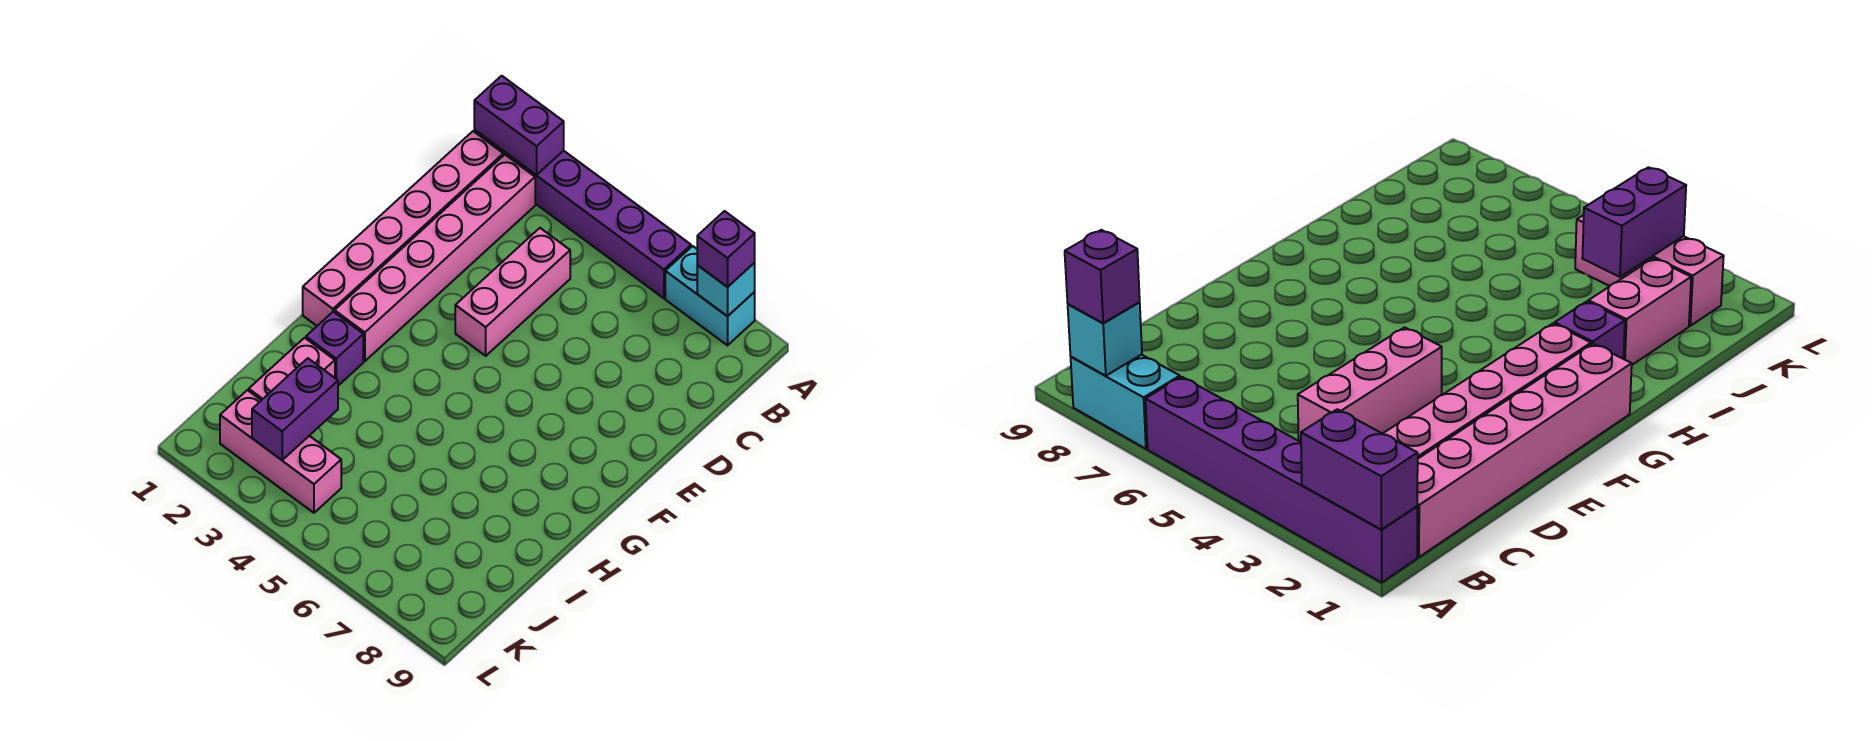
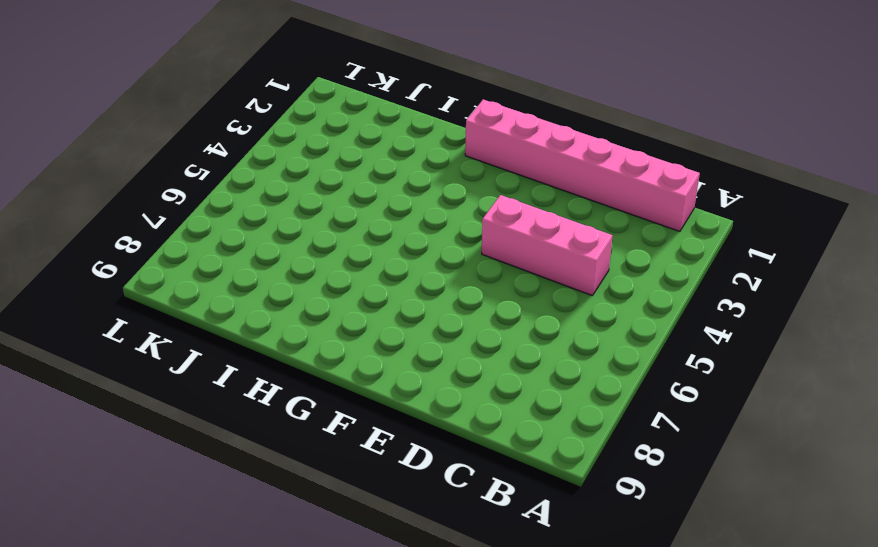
none -> purple 1x6 brick [474,130,691,298]
none -> cyan 1x2 brick [665,246,755,345]
none -> pink 1x6 brick [335,155,535,361]

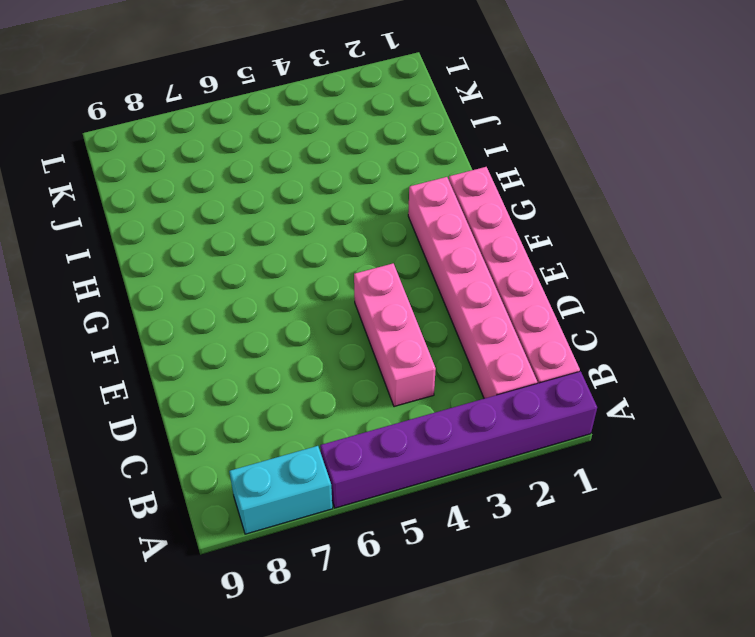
none -> purple 1x1 brick [306,312,363,386]
none -> pink 1x2 brick [249,338,335,400]
none -> pink 1x3 brick [220,390,341,513]

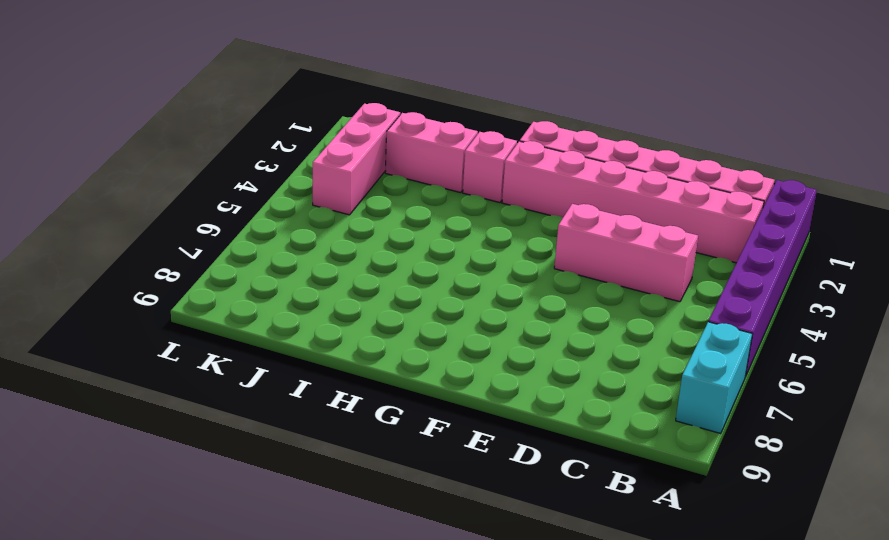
pink 1x1 brick [463,131,517,203] -> purple 1x1 brick [306,312,363,386]
none -> purple 1x2 brick [474,76,564,175]
none -> cyan 1x1 brick [697,263,755,316]
none -> purple 1x2 brick [252,358,338,460]

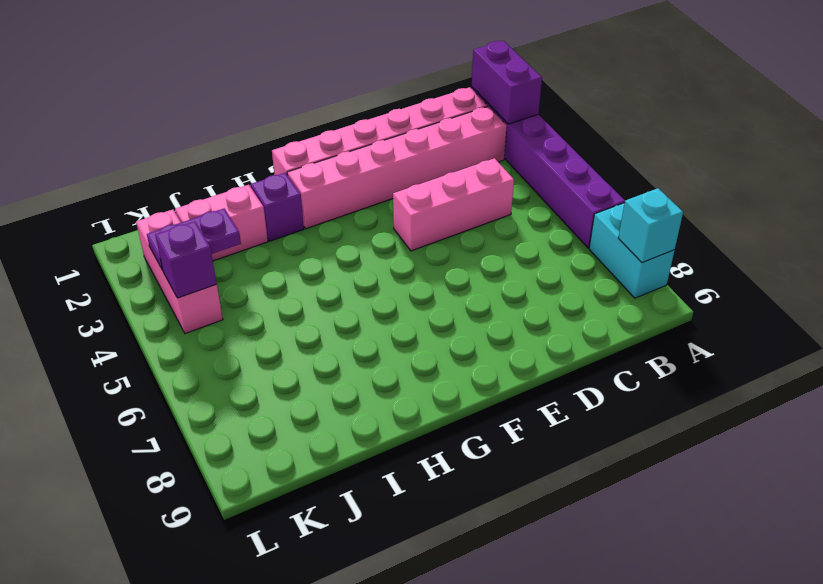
purple 1x2 plate [147,209,241,270] -> purple 1x2 brick [252,358,338,460]
purple 1x1 brick [155,221,217,298] -> purple 1x1 brick moved to [697,211,755,287]

